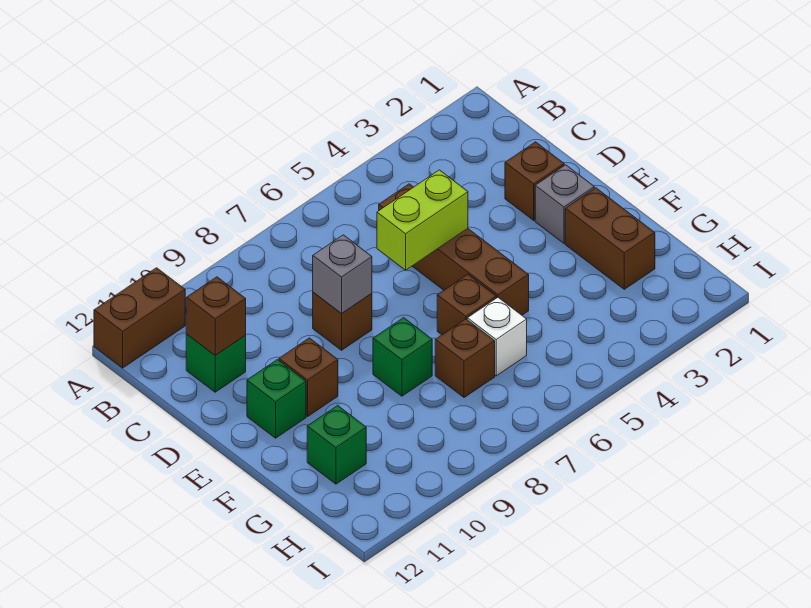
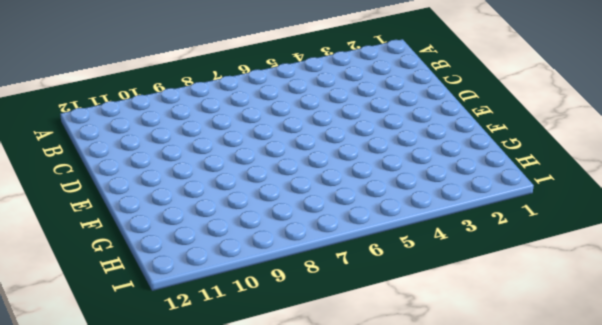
none -> brown 1x2 brick [94,268,185,368]
none -> brown 1x4 brick [379,184,529,315]
none -> green 1x1 brick [186,334,246,392]

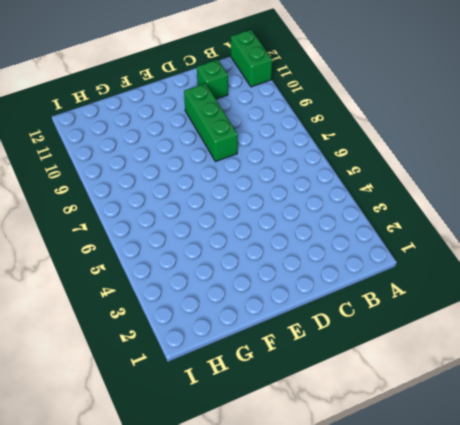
green 1x2 brick [231,30,272,87] -> brown 1x2 brick [94,268,185,368]
green 1x3 brick [184,83,238,162] -> brown 1x1 brick [313,292,372,350]
none -> brown 1x4 brick [379,184,529,315]
none -> brown 1x1 brick [505,142,564,220]
none -> grey 1x1 brick [535,165,594,243]

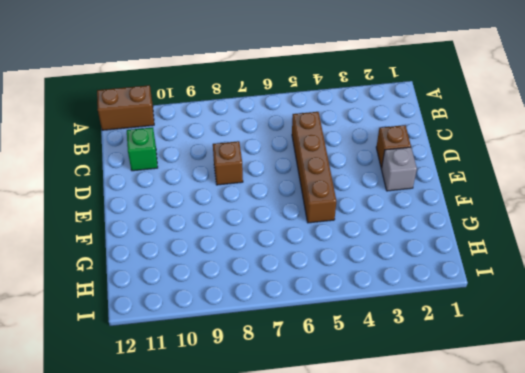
none -> brown 1x1 brick [279,338,338,416]
none -> green 1x1 brick [247,360,306,438]
none -> brown 1x2 brick [565,188,655,289]

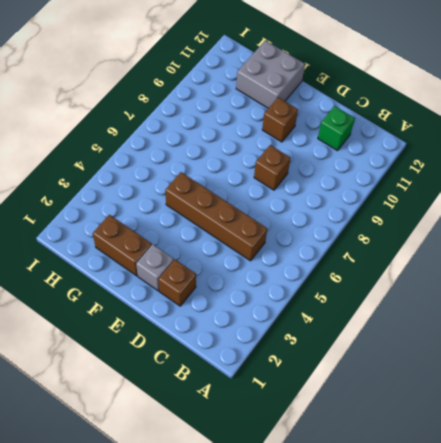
grey 2x2 brick [236,40,305,108] -> green 1x1 brick [307,406,366,484]
none -> brown 1x2 brick [94,268,185,368]
none -> green 1x1 brick [247,360,306,438]
none -> brown 1x1 brick [437,274,496,335]

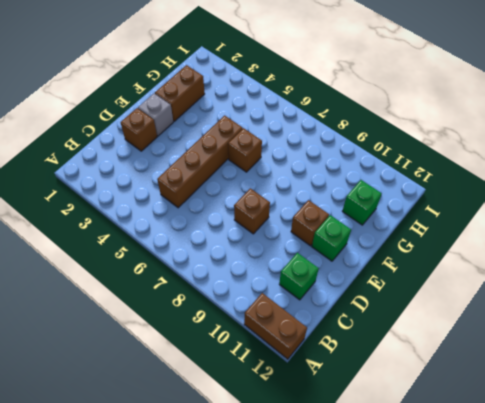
none -> green 1x1 brick [373,318,432,396]
none -> white 1x1 brick [467,298,527,376]
none -> brown 1x1 brick [435,319,495,398]

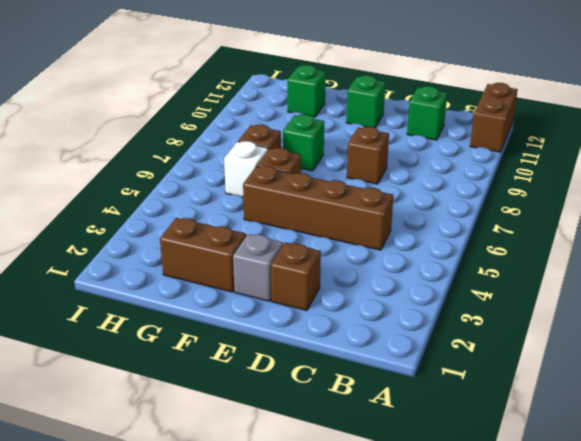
none -> brown 1x1 brick [279,338,338,416]
none -> brown 1x1 brick [186,277,246,355]
none -> lime 1x2 brick [377,170,468,270]

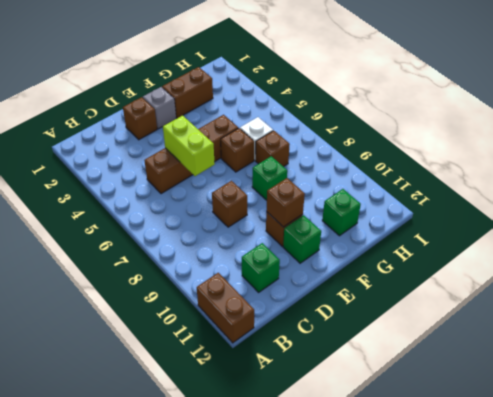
brown 1x1 brick [266,178,305,227] -> brown 1x1 brick moved to [186,277,246,355]
none -> grey 1x1 brick [313,235,372,313]

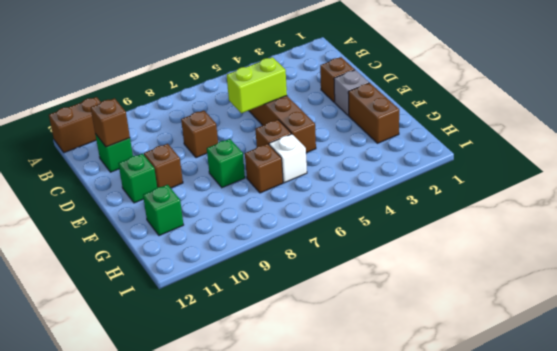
none -> grey 1x1 brick [313,235,372,313]

